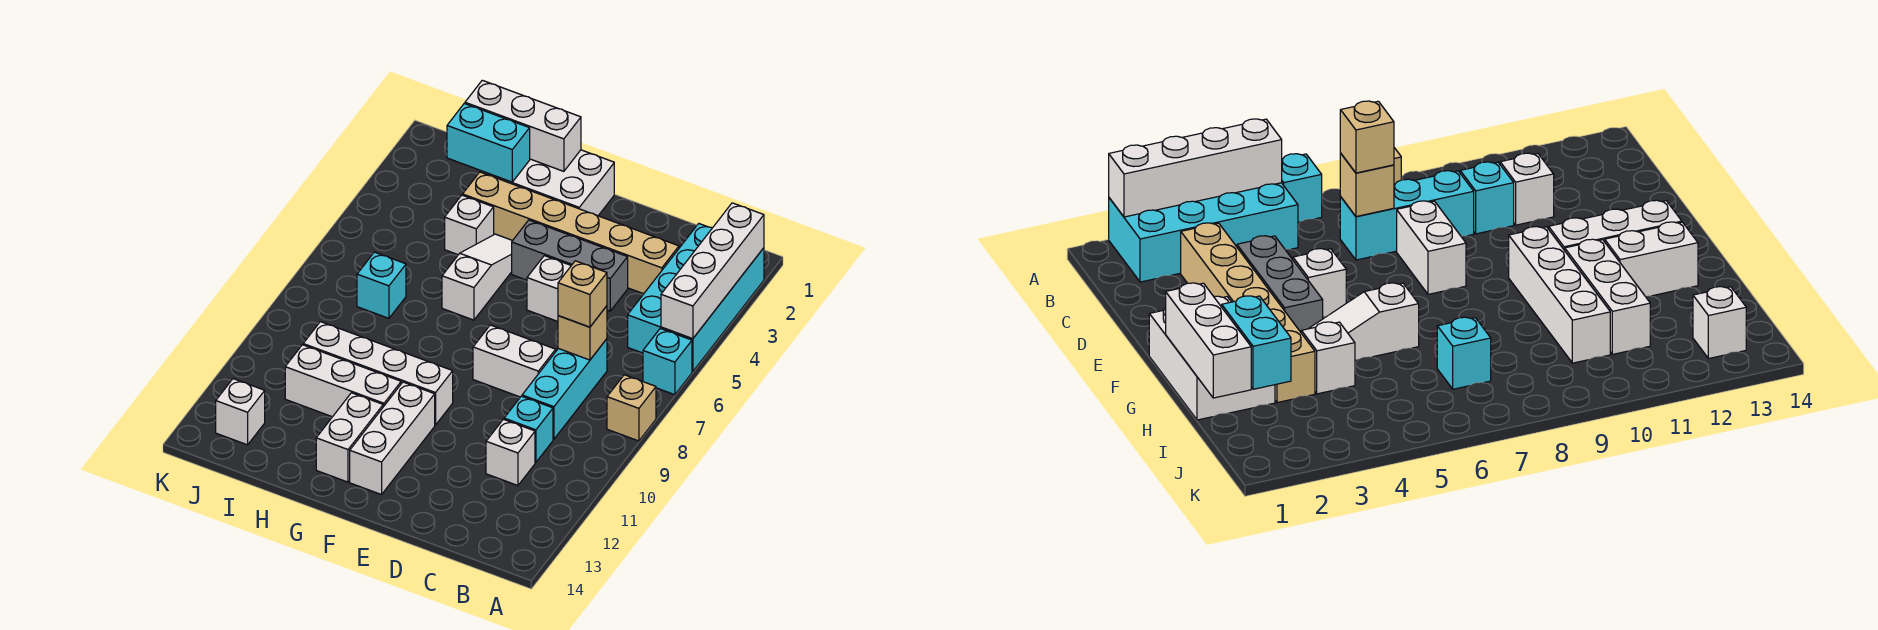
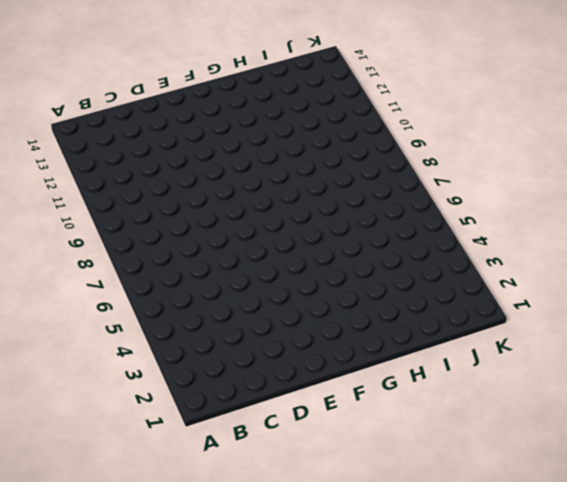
none -> cyan 2x4 brick [628,224,764,372]
none -> cyan 1x1 brick [643,328,692,395]
none -> tan 1x1 brick [607,375,656,441]

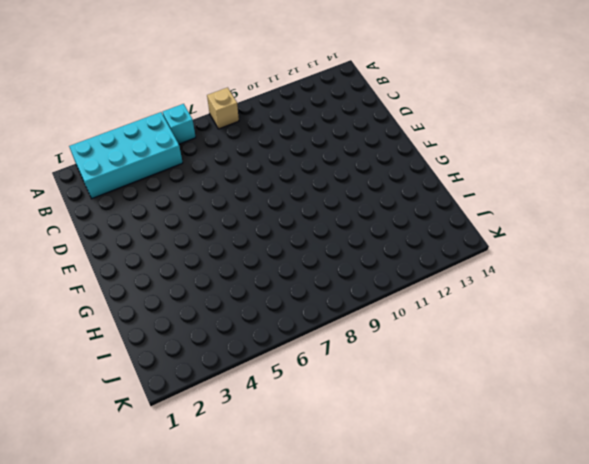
none -> tan 1x6 brick [463,172,679,294]
none -> cyan 1x3 brick [522,339,607,439]
none -> cyan 1x1 brick [504,396,553,462]

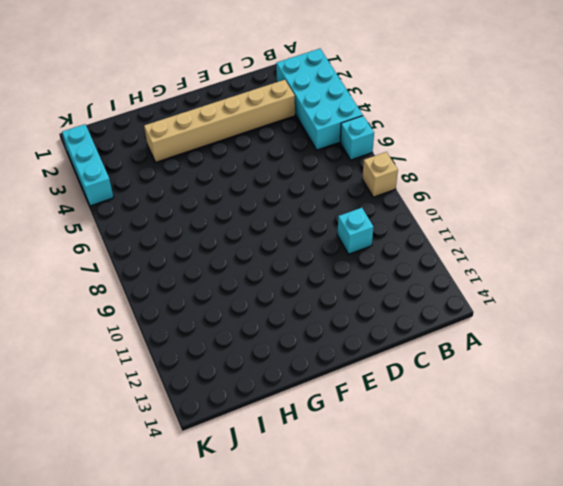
cyan 1x3 brick [62,124,114,206] -> cyan 1x3 brick moved to [522,339,607,439]
none -> white 1x1 brick [486,419,535,486]
none -> grey 1x3 brick [512,220,628,311]
none -> white 1x2 brick [473,325,556,397]

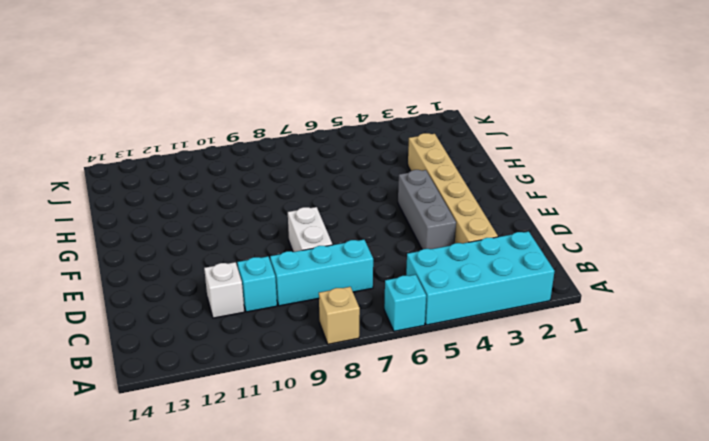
none -> white 1x1 brick [527,256,571,321]
none -> white 2x3 brick [481,150,614,216]
none -> white 1x4 brick [303,322,453,425]

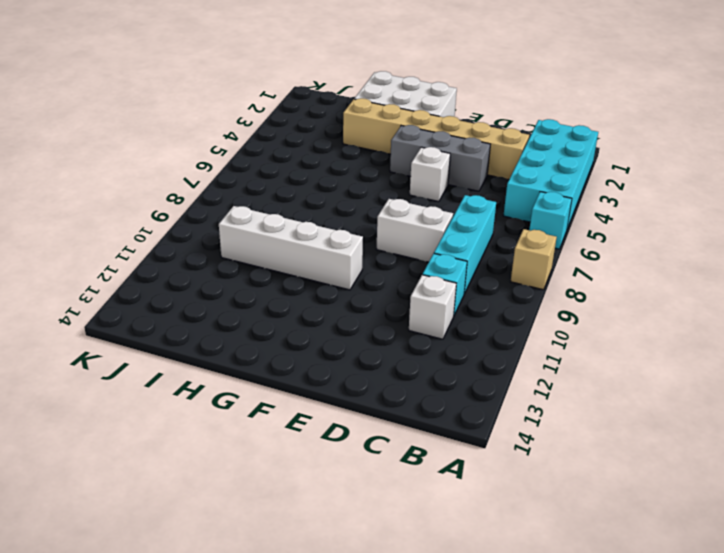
none -> white 1x3 brick [350,382,435,495]
none -> white 1x3 slope [442,234,512,320]
none -> white 1x3 brick [285,345,401,417]

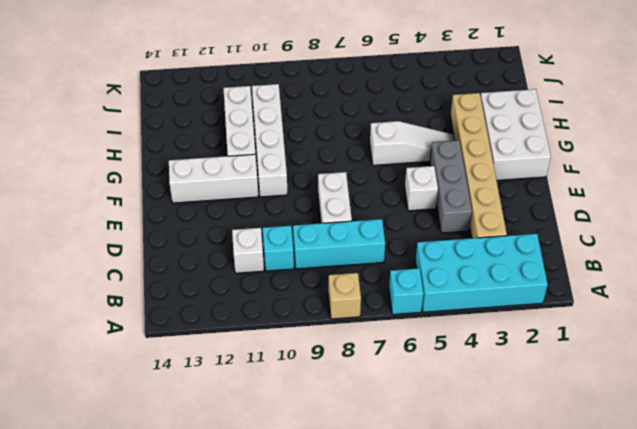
none -> white 1x2 brick [316,393,383,482]
none -> white 1x1 brick [445,195,494,255]
none -> cyan 1x1 brick [357,252,406,318]

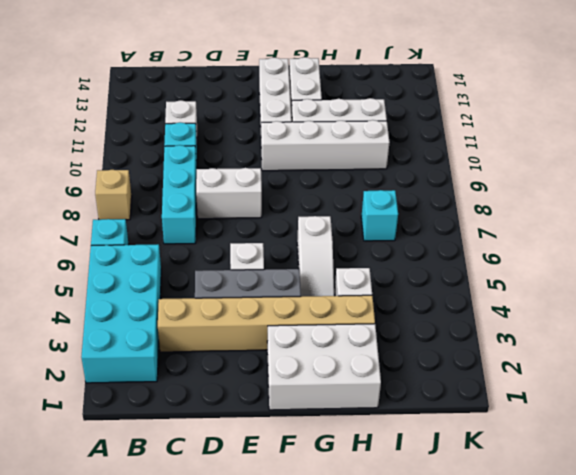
none -> white 1x1 brick [216,379,265,445]
none -> white 1x4 brick [661,203,764,339]
none -> tan 1x1 brick [558,306,607,360]

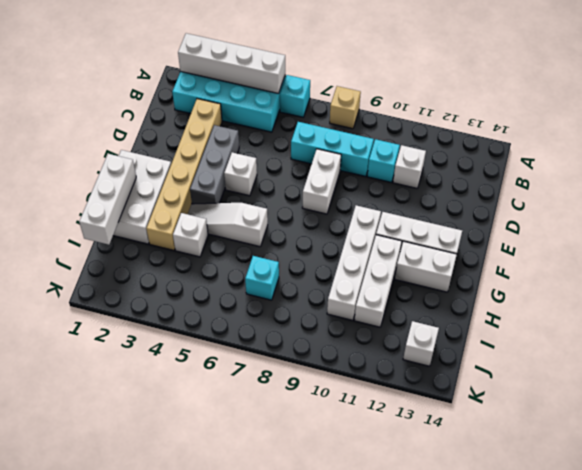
none -> tan 1x1 brick [558,306,607,360]
none -> cyan 1x2 brick [447,104,530,182]
none -> tan 1x1 brick [558,261,607,327]

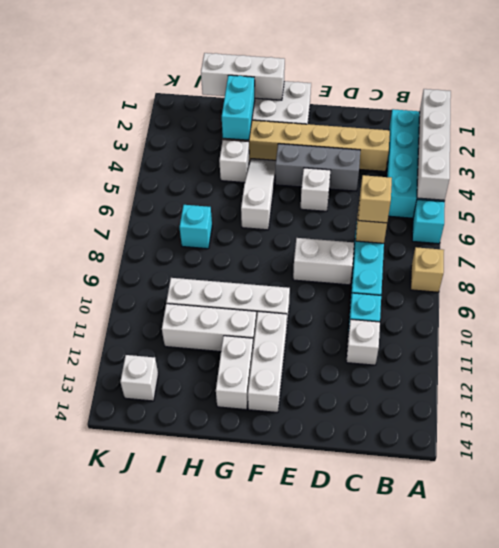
cyan 1x2 brick [222,75,255,140] -> cyan 1x2 brick turned to [447,104,530,182]

